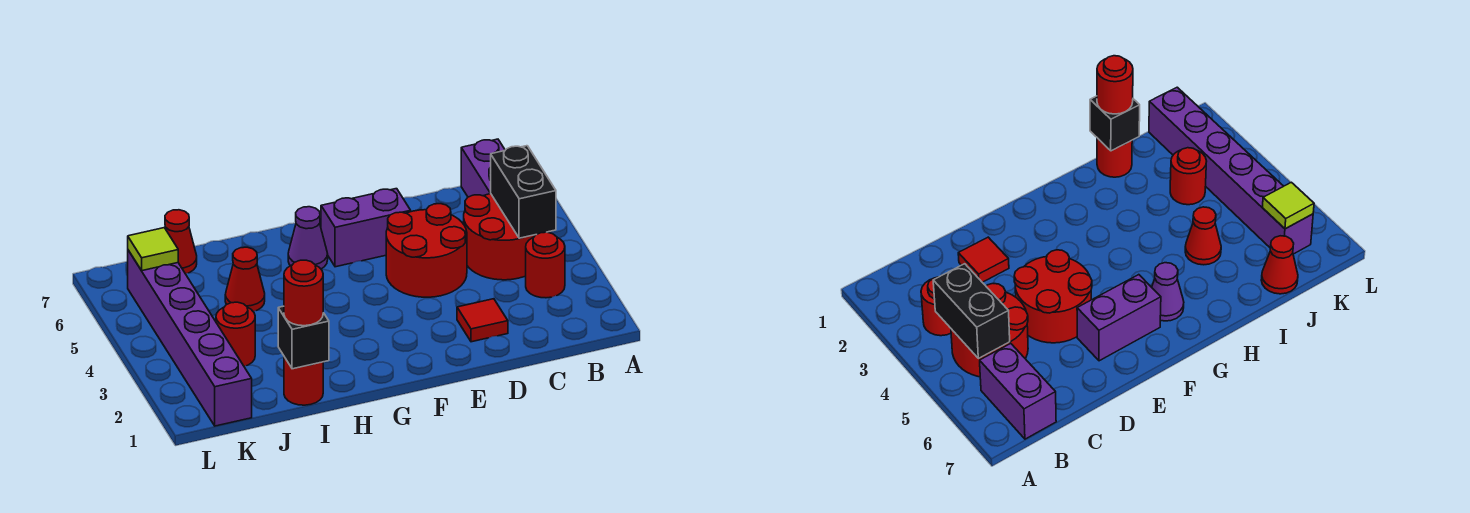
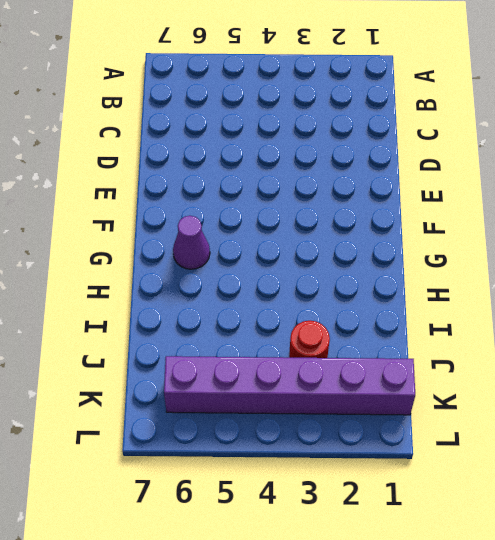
none -> red 1x1 round brick [526,232,565,298]
none -> red 2x2 round brick [464,194,535,280]
none -> purple 1x2 brick [461,139,505,197]

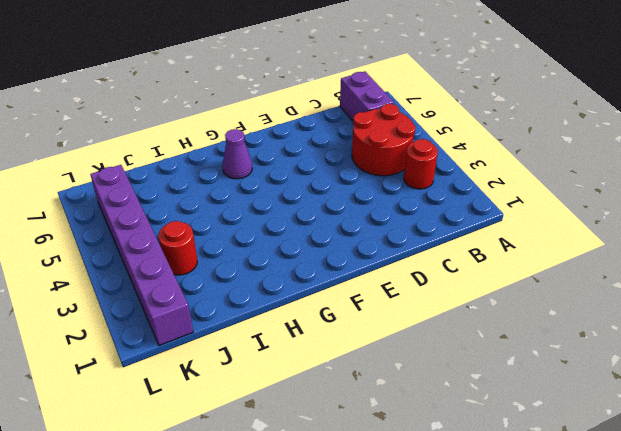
none -> red 1x1 tile [457,299,508,342]
none -> red 2x2 round brick [386,204,467,297]
none -> purple 1x2 brick [321,189,411,267]

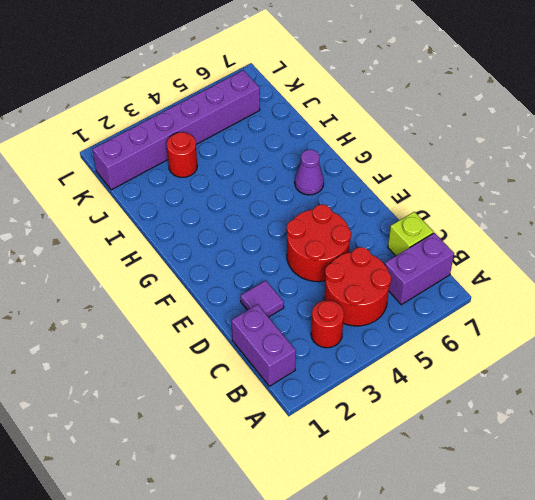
purple 1x2 brick [231,304,296,386] -> purple 1x2 brick moved to [321,189,411,267]
lime 1x1 brick [388,212,434,256] -> none
purple 1x1 tile [241,281,284,317] -> red 1x1 tile [457,299,508,342]
none -> red 1x1 round brick [284,357,323,405]
none -> red 1x1 cone [225,247,265,311]
none -> red 1x1 cone [165,210,197,274]

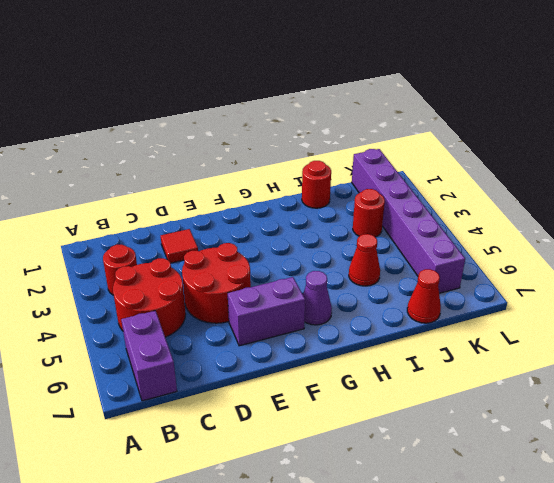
none -> black 1x2 brick [491,146,556,238]
none -> black 1x1 brick [278,306,329,369]
none -> lime 1x1 tile [128,228,178,271]

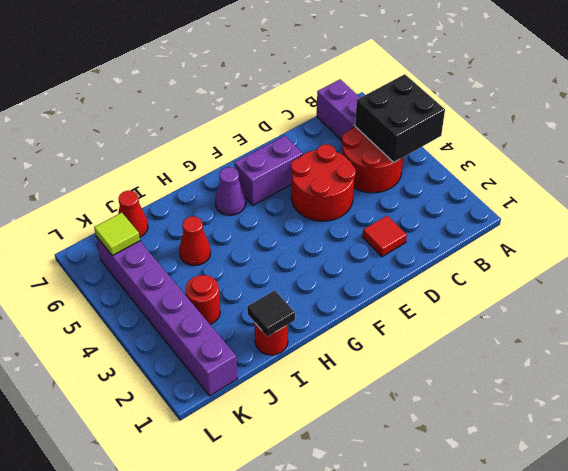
black 2x2 brick [355,74,445,162] -> black 1x2 brick [491,146,556,238]
black 1x1 tile [247,290,295,337] -> black 1x1 brick [278,306,329,369]
none -> red 1x1 round brick [526,232,565,298]
none -> red 1x1 round brick [284,260,323,326]

